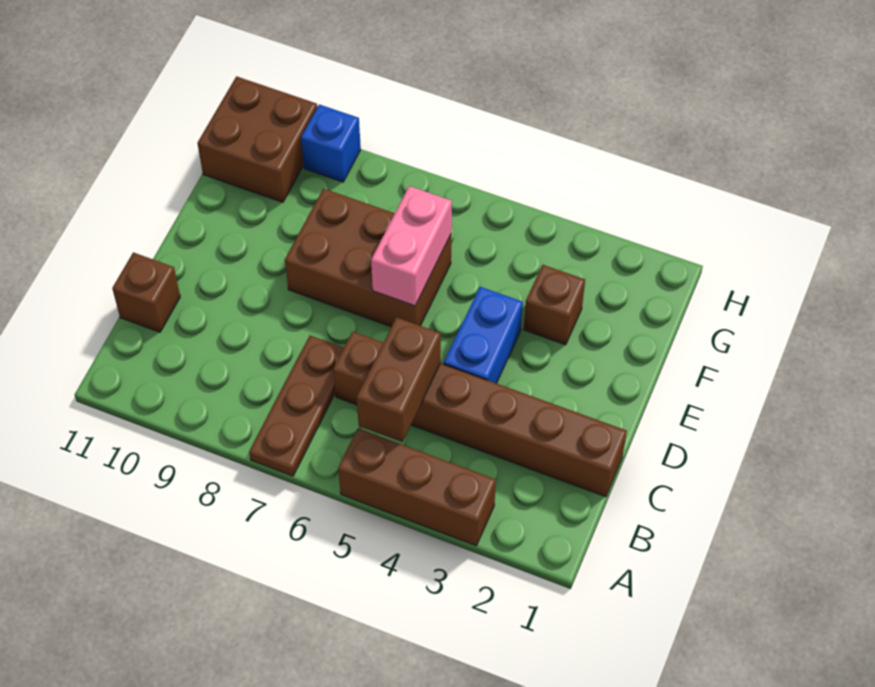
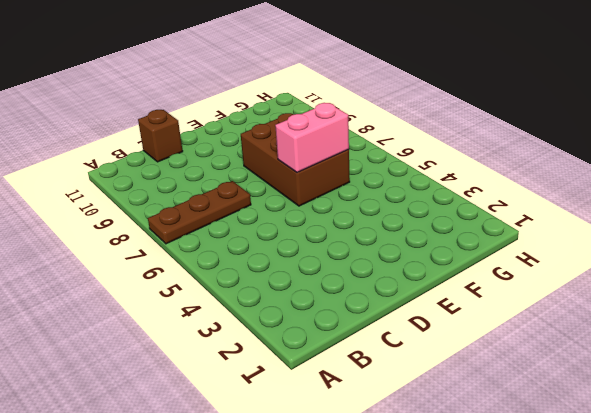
none -> brown 1x3 brick [338,428,496,546]
none -> brown 1x6 brick [333,332,627,497]

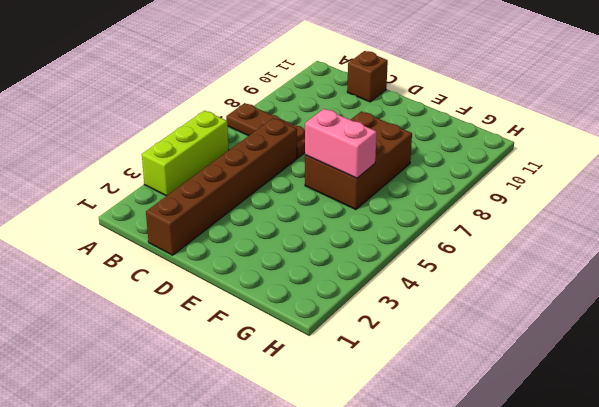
lime 1x3 brick [142,111,229,196] -> brown 1x3 brick [338,428,496,546]
none -> blue 1x2 brick [444,287,523,383]
none -> brown 1x1 brick [524,265,585,345]

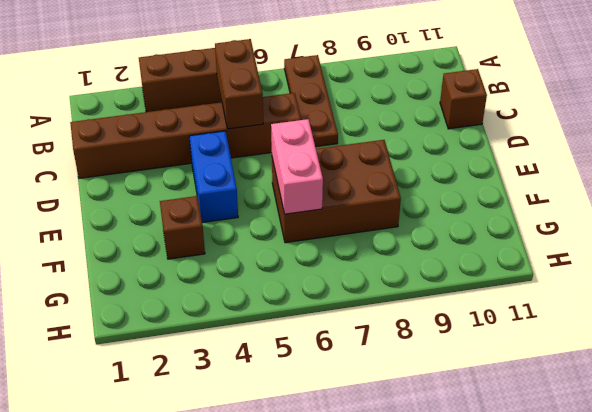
none -> brown 2x2 brick [197,76,317,202]
none -> blue 1x1 brick [301,104,361,182]

